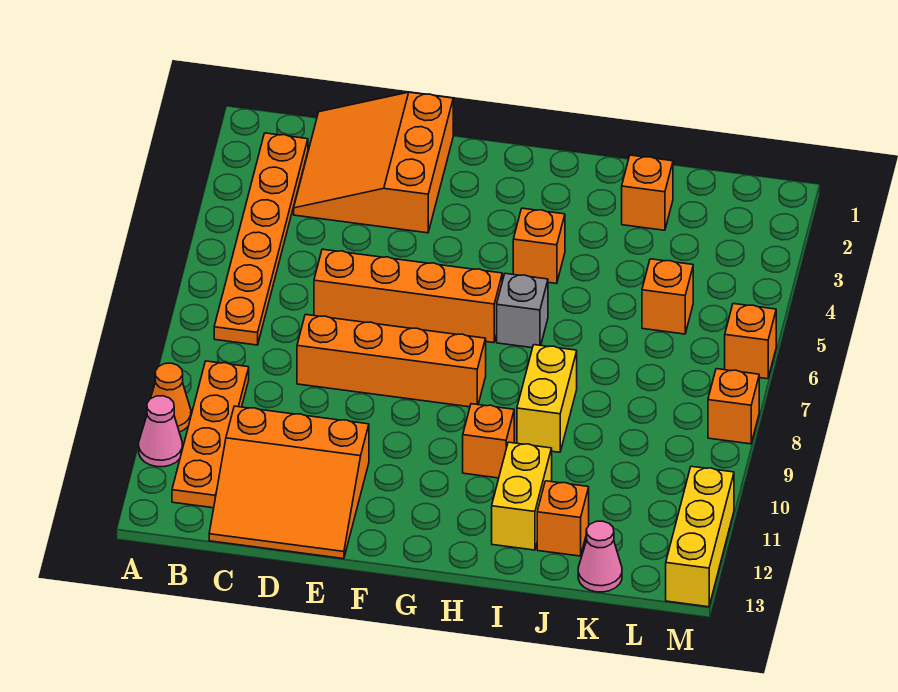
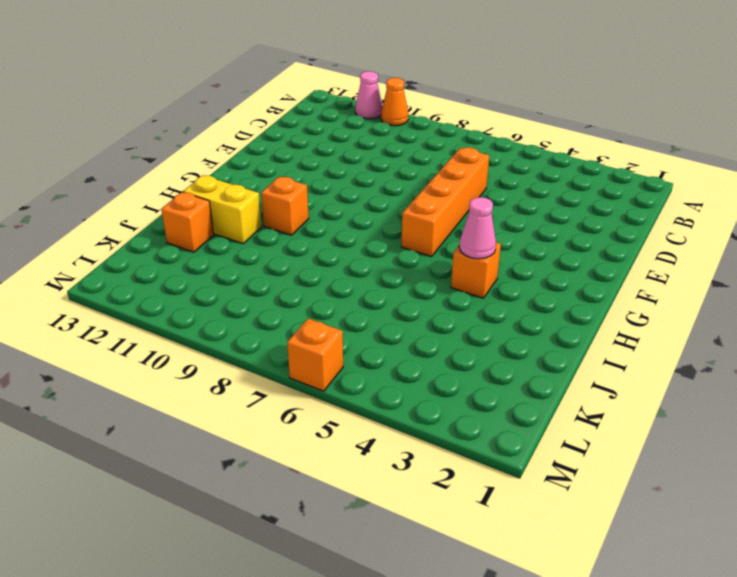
pink 1x1 cone [459,197,496,259] -> pink 1x1 cone moved to [578,521,622,592]
none -> orange 1x6 plate [214,133,308,345]
none -> orange 1x4 plate [172,361,249,508]
none -> orange 3x3 slope [294,92,453,233]

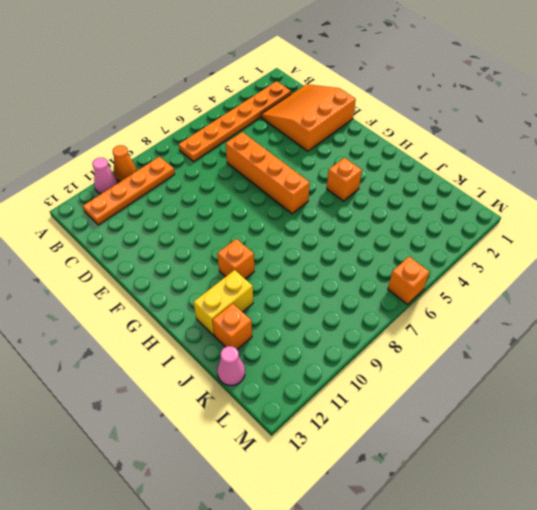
none -> orange 3x3 slope [209,406,369,559]
none -> orange 1x4 brick [297,314,486,407]
none -> grey 1x1 brick [497,273,548,348]

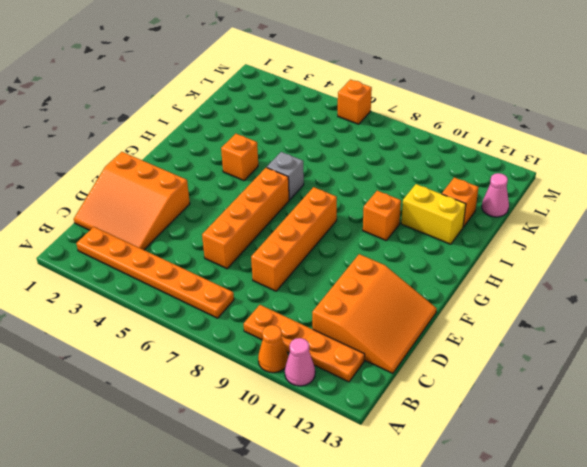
none -> yellow 1x2 brick [517,345,577,452]
none -> orange 1x1 brick [622,155,673,230]
none -> orange 1x1 brick [642,259,693,334]

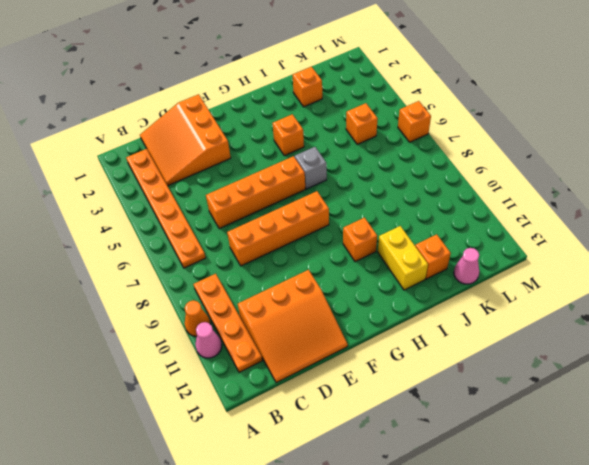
none -> yellow 1x2 brick [517,345,577,452]
none -> orange 1x1 brick [708,369,759,444]
none -> yellow 1x3 brick [666,466,734,607]

